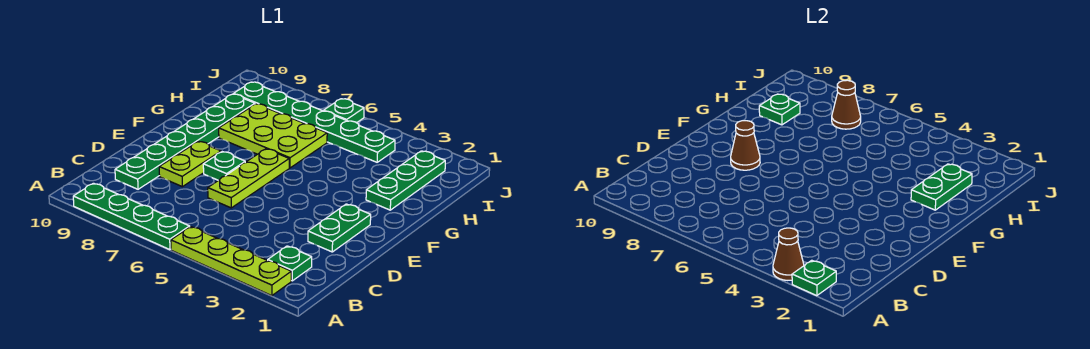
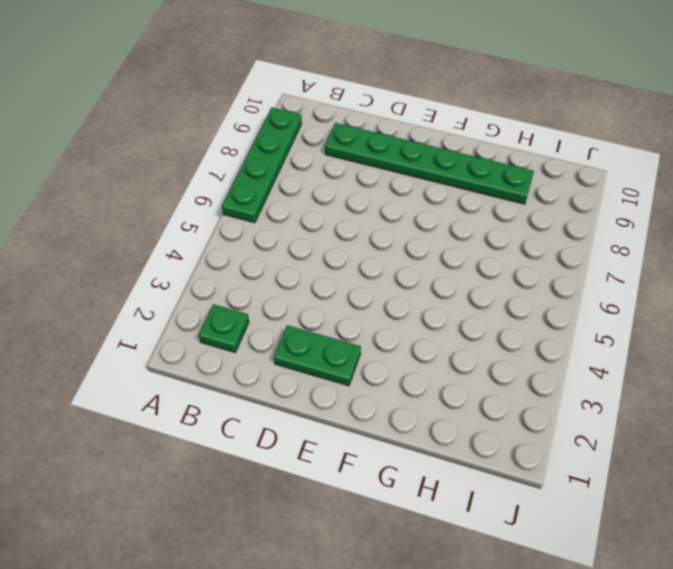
none -> lime 1x4 plate [171,227,291,296]
none -> lime 1x3 plate [208,149,289,208]
none -> lime 1x2 plate [159,141,221,187]

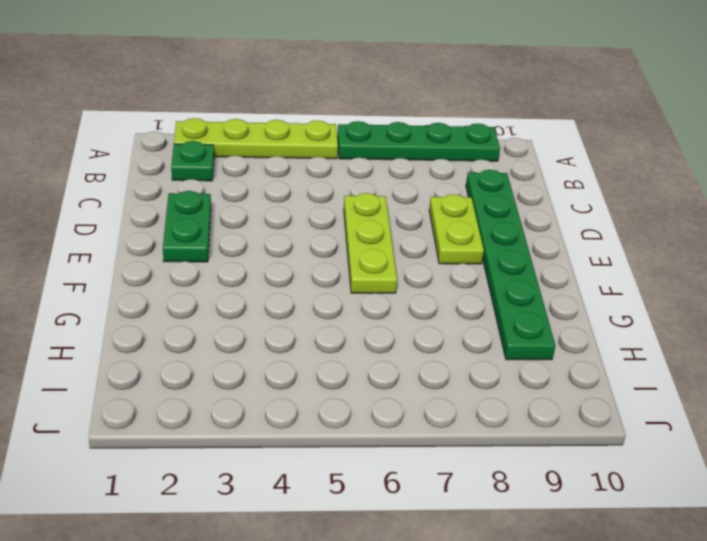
none -> green 1x1 plate [203,152,245,180]
none -> green 1x3 plate [366,151,445,210]
none -> lime 2x3 plate [219,104,327,168]

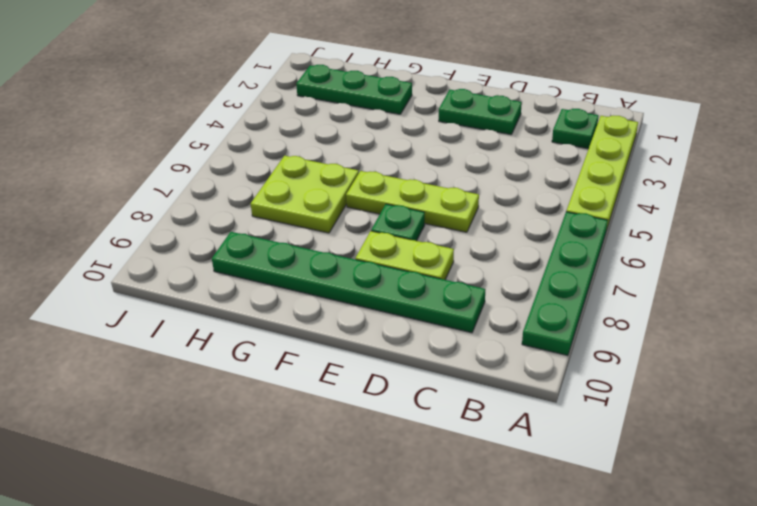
lime 2x2 plate [251,156,359,233] -> lime 2x3 plate [219,104,327,168]
none -> green 1x6 plate [234,82,395,162]
none -> green 1x1 plate [324,99,364,123]
none -> green 1x1 plate [792,260,836,296]

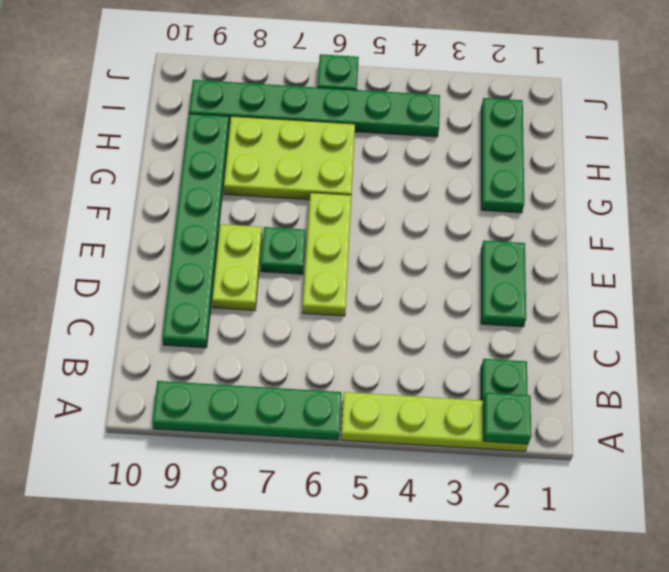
none -> brown 1x1 cone [773,228,804,280]
none -> brown 1x1 cone [731,121,760,170]
none -> green 1x2 plate [911,164,972,210]

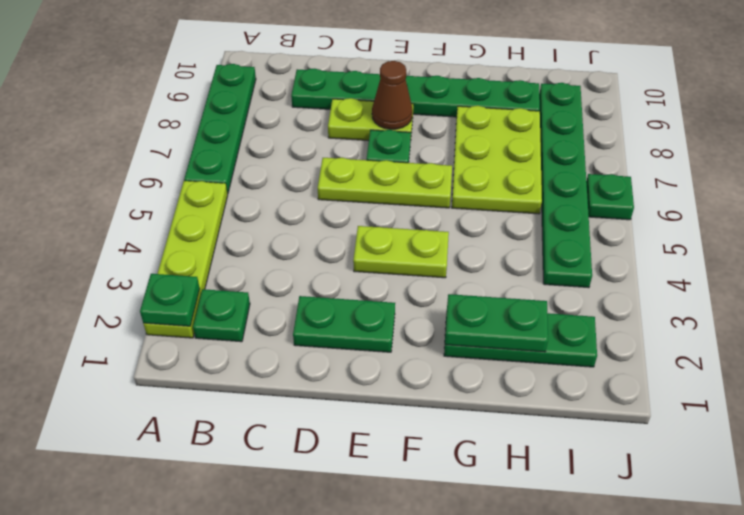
lime 1x2 plate [353,226,449,278] -> none
none -> brown 1x1 cone [773,228,804,280]
none -> green 1x1 plate [759,94,800,125]
none -> brown 1x1 cone [832,80,861,129]

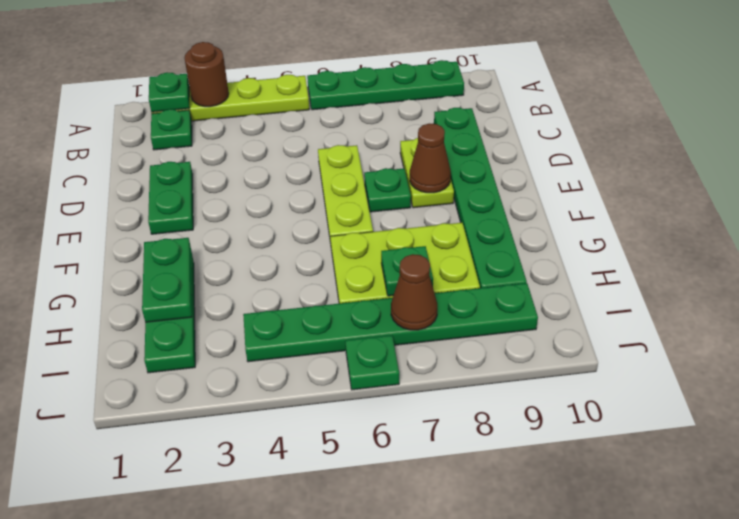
brown 1x1 round brick [185,42,229,107] -> brown 1x1 cone [773,228,804,280]
green 1x1 plate [381,246,433,296] -> green 1x1 plate moved to [759,94,800,125]

